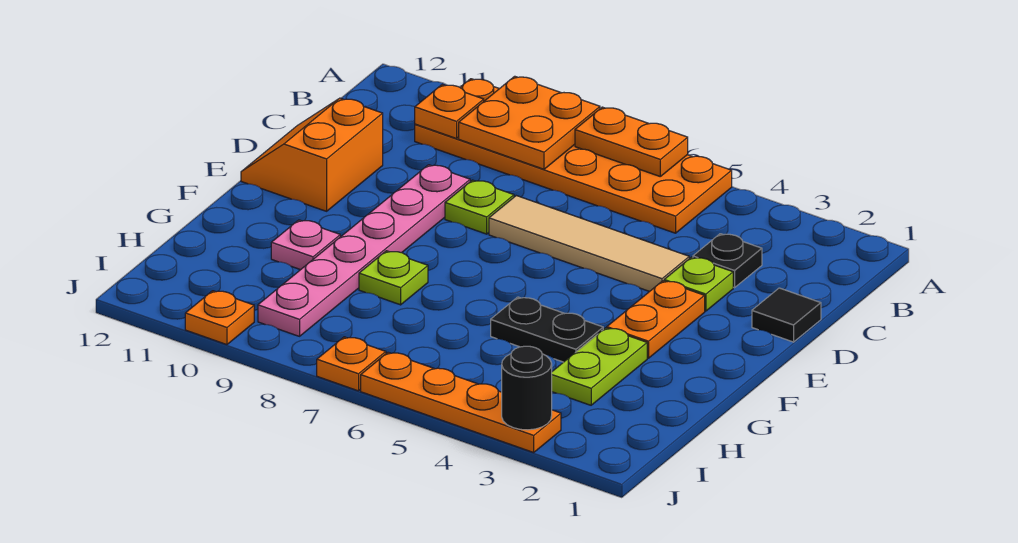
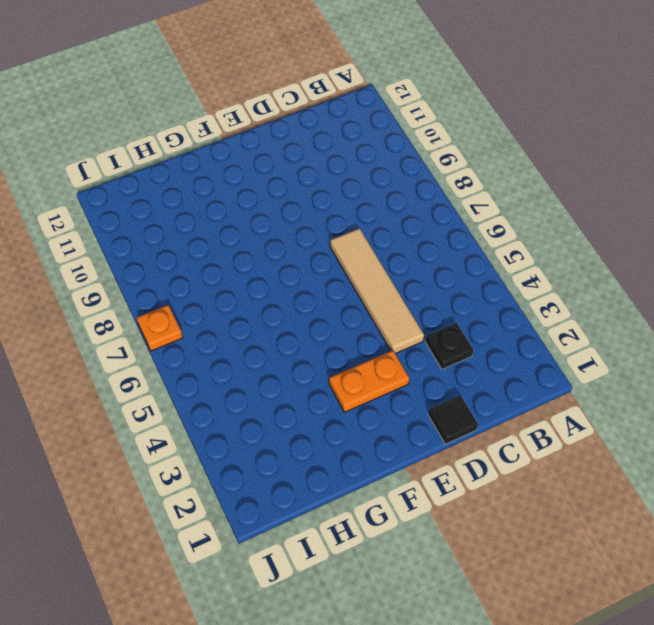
none -> orange 2x6 plate [415,79,732,233]
none -> lime 1x1 plate [664,257,733,311]
none -> lime 1x1 plate [445,180,514,234]

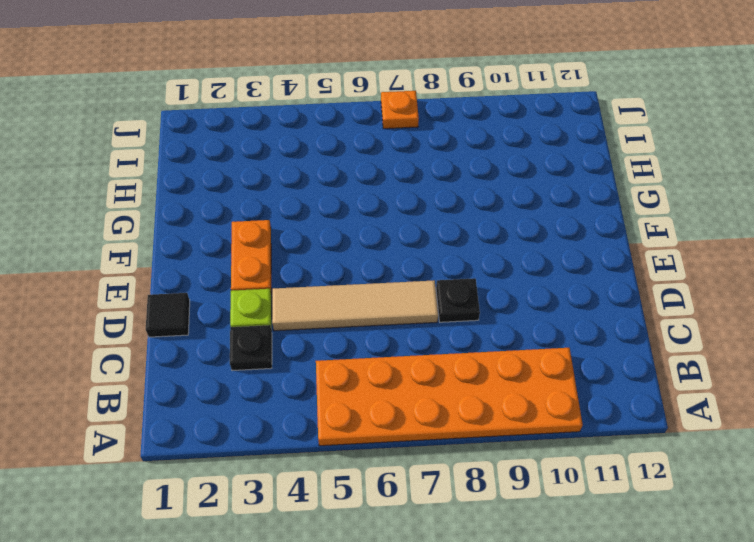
black 1x1 plate [436,278,480,322] -> lime 1x1 plate [445,180,514,234]
none -> pink 1x6 plate [258,165,470,336]
none -> orange 2x2 slope [241,98,383,211]
none -> lime 1x2 plate [552,328,647,405]

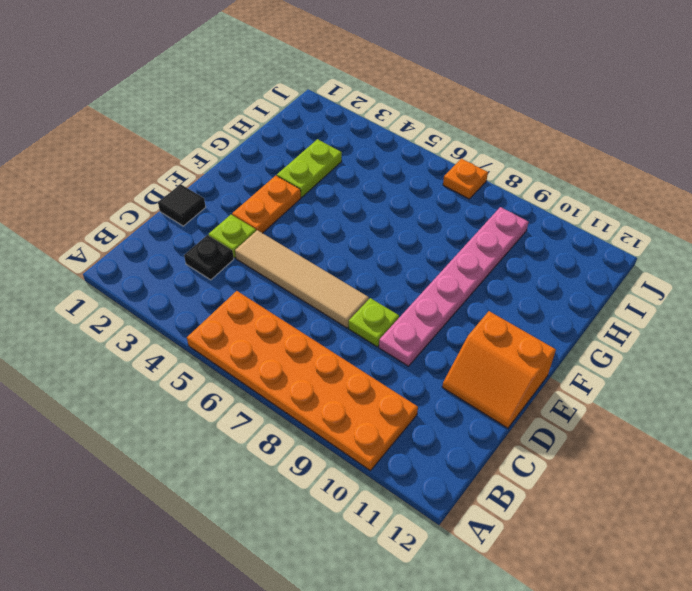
orange 2x2 slope [442,311,556,428] -> orange 2x2 slope turned to [241,98,383,211]
none -> black 1x2 plate [491,297,603,362]
none -> lime 1x1 plate [359,251,428,305]
none -> pink 1x1 plate [271,220,340,270]

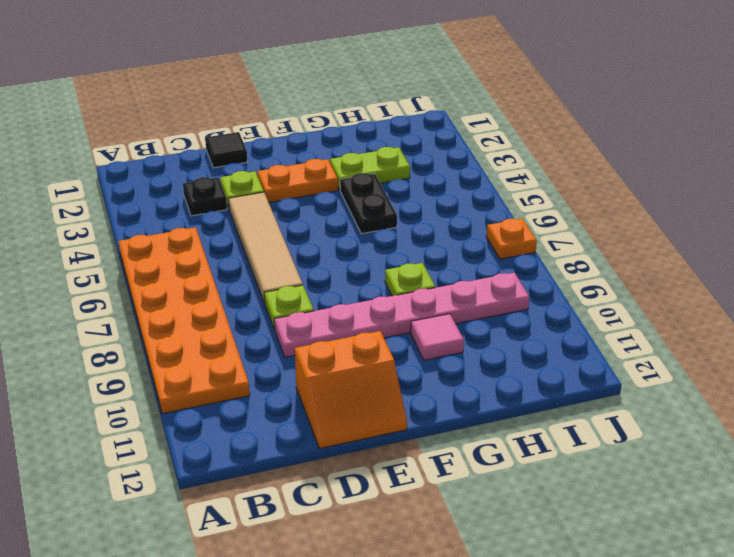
pink 1x1 tile [411,314,464,360] -> pink 1x1 plate [271,220,340,270]
none -> orange 1x4 plate [361,352,561,452]
none -> orange 1x1 plate [185,291,254,345]
none -> orange 1x2 plate [575,107,688,176]

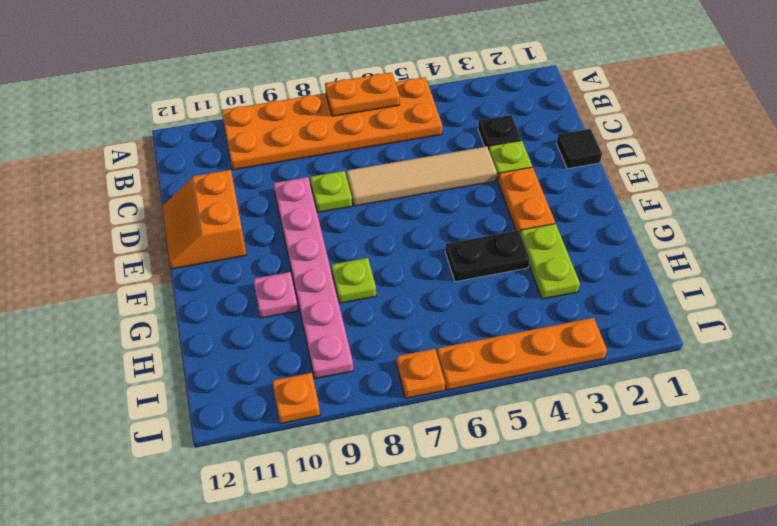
none -> orange 2x2 plate [459,76,600,169]
none -> orange 1x1 plate [415,85,484,139]
none -> black 1x1 round brick [502,346,552,430]

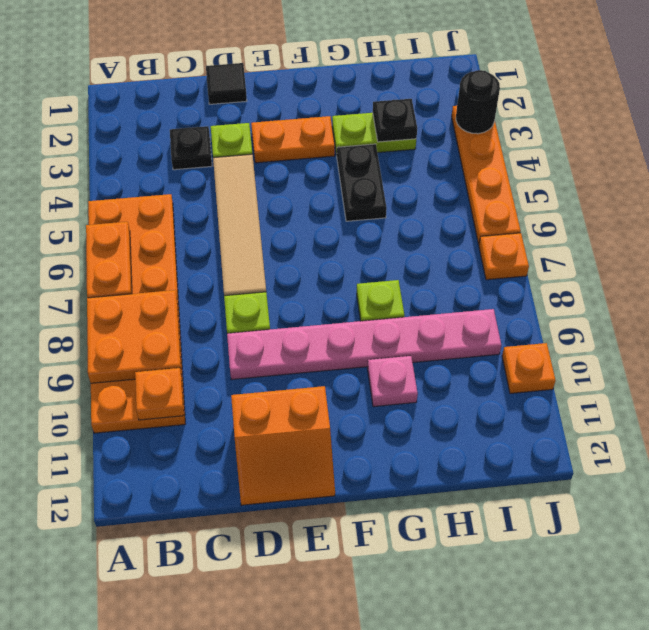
black 1x1 plate [373,99,417,142] -> none

